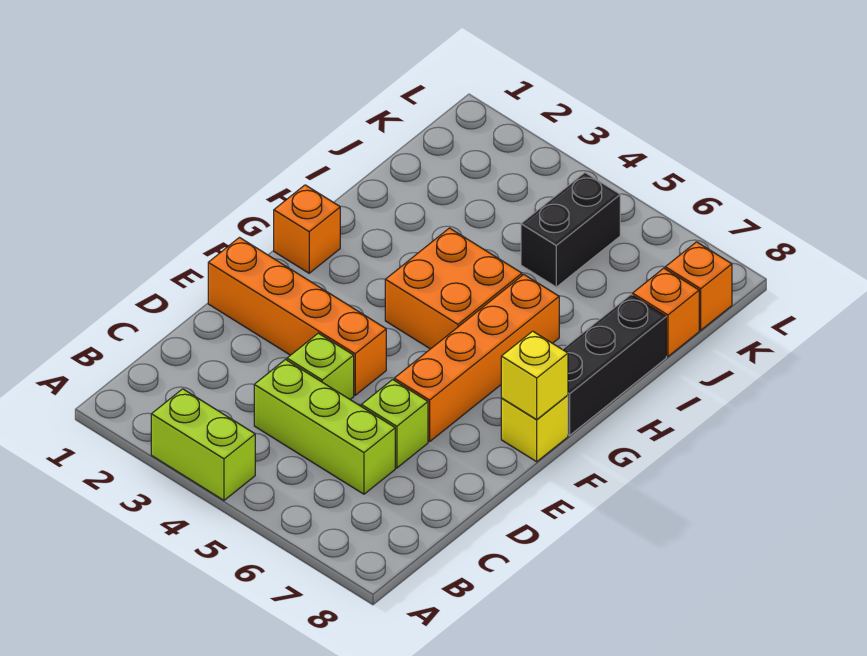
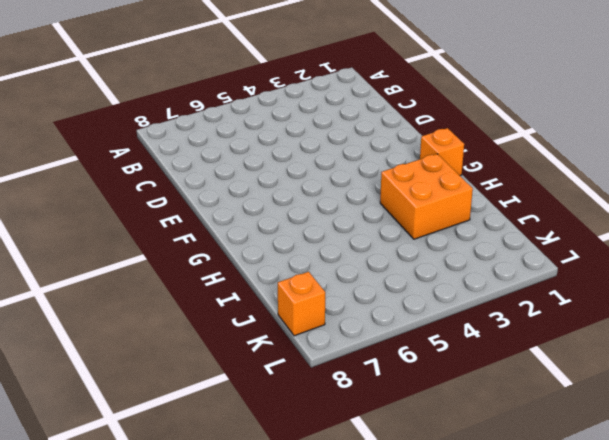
orange 2x2 brick [380,154,473,239] -> orange 2x2 brick moved to [385,228,522,349]
none -> lime 1x2 brick [151,389,255,500]
none -> lime 1x3 brick [254,360,395,494]
none -> lime 1x1 brick [287,333,354,399]

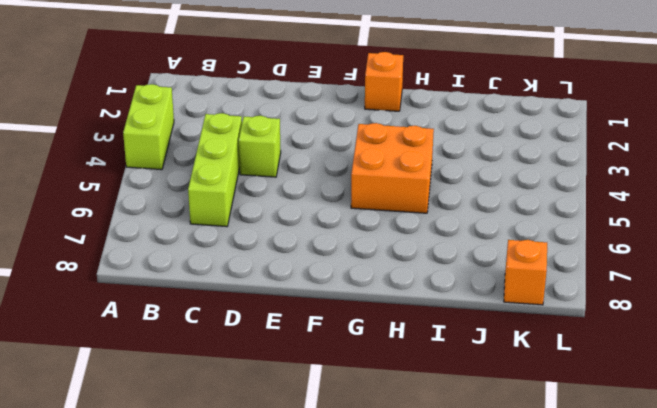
none -> lime 1x1 brick [361,380,428,468]
none -> orange 1x4 brick [208,238,386,395]
none -> orange 1x4 brick [394,275,559,442]

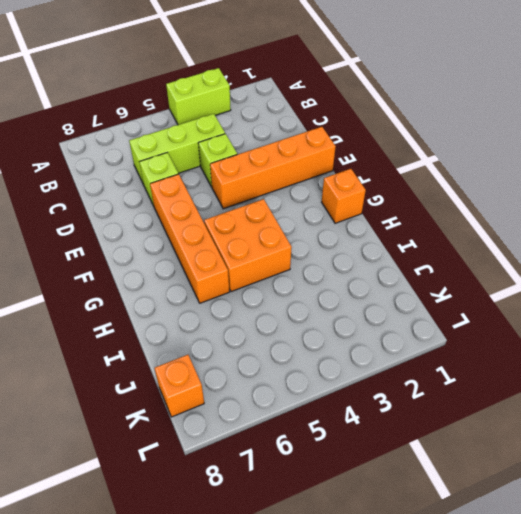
none -> yellow 1x1 brick [501,395,568,462]
none -> black 1x3 brick [562,295,666,435]
none -> black 1x2 brick [521,173,620,287]

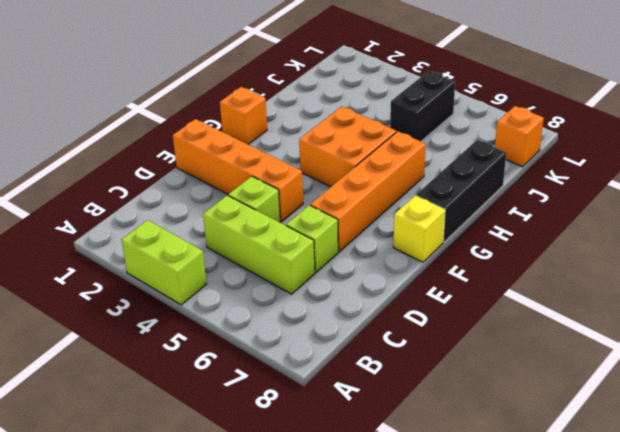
none -> orange 1x1 brick [633,268,699,357]
none -> yellow 1x1 brick [501,331,568,419]

